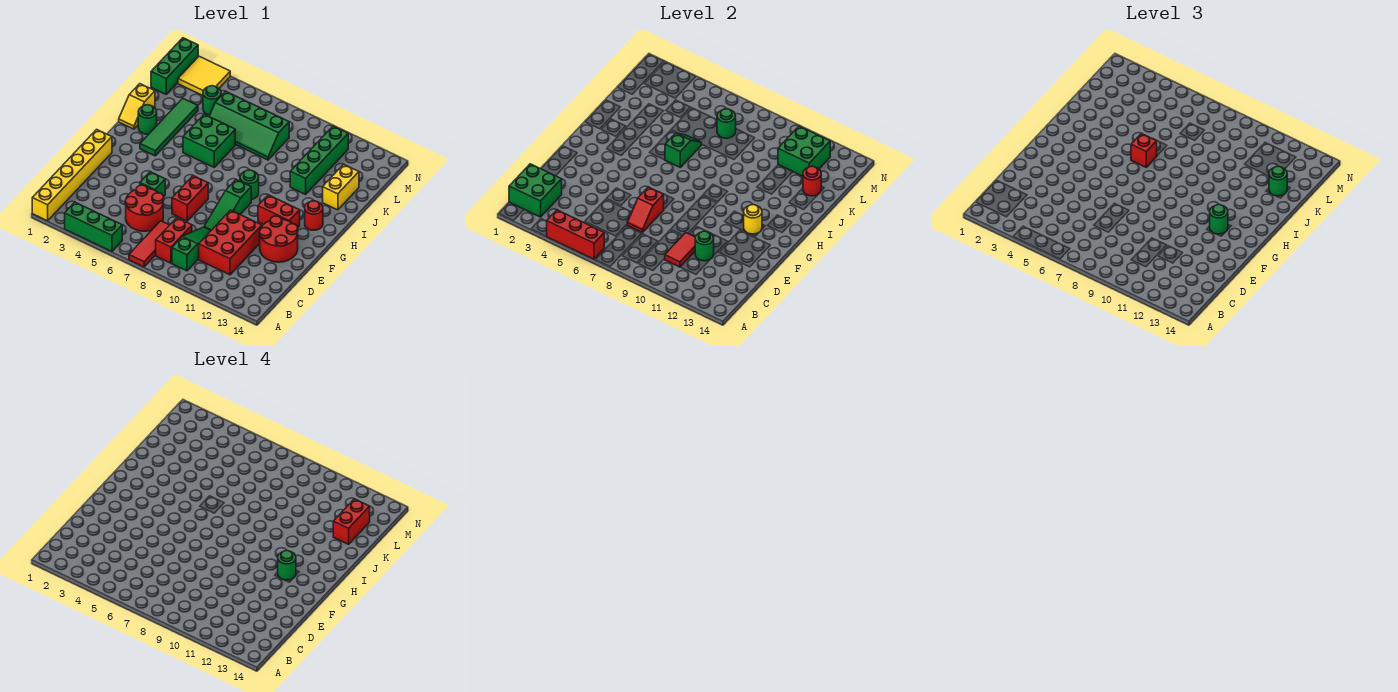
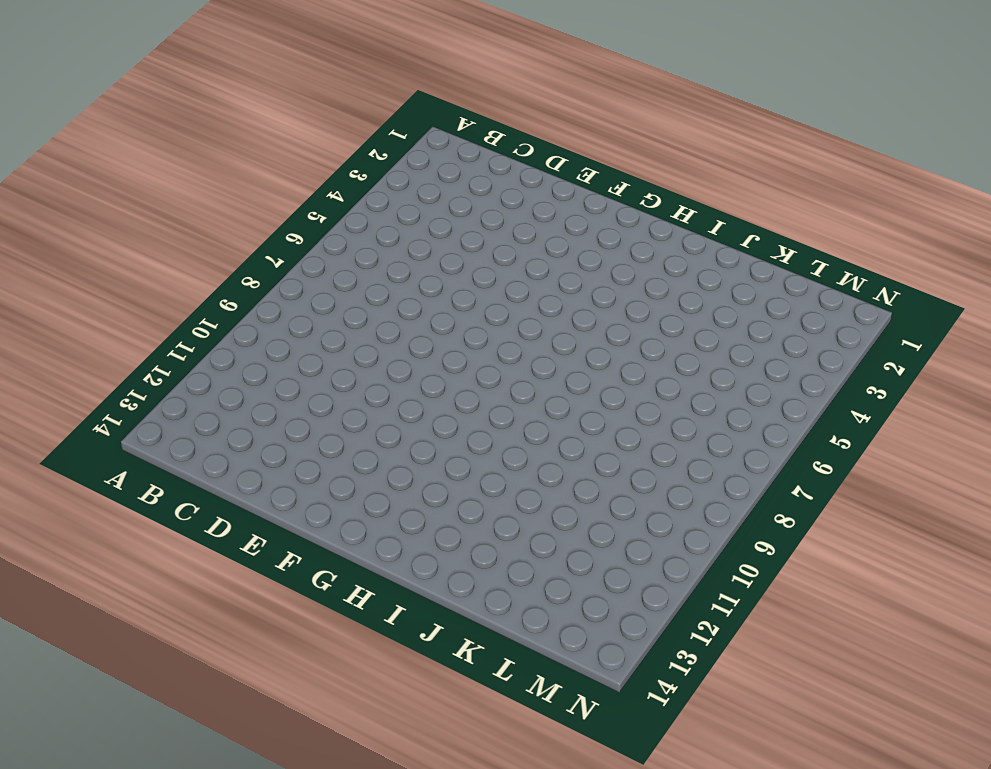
none -> yellow 1x6 brick [32,129,112,221]
none -> green 1x3 brick [65,202,122,252]
none -> red 1x3 tile [129,221,169,267]
none -> red 1x2 brick [156,218,192,263]

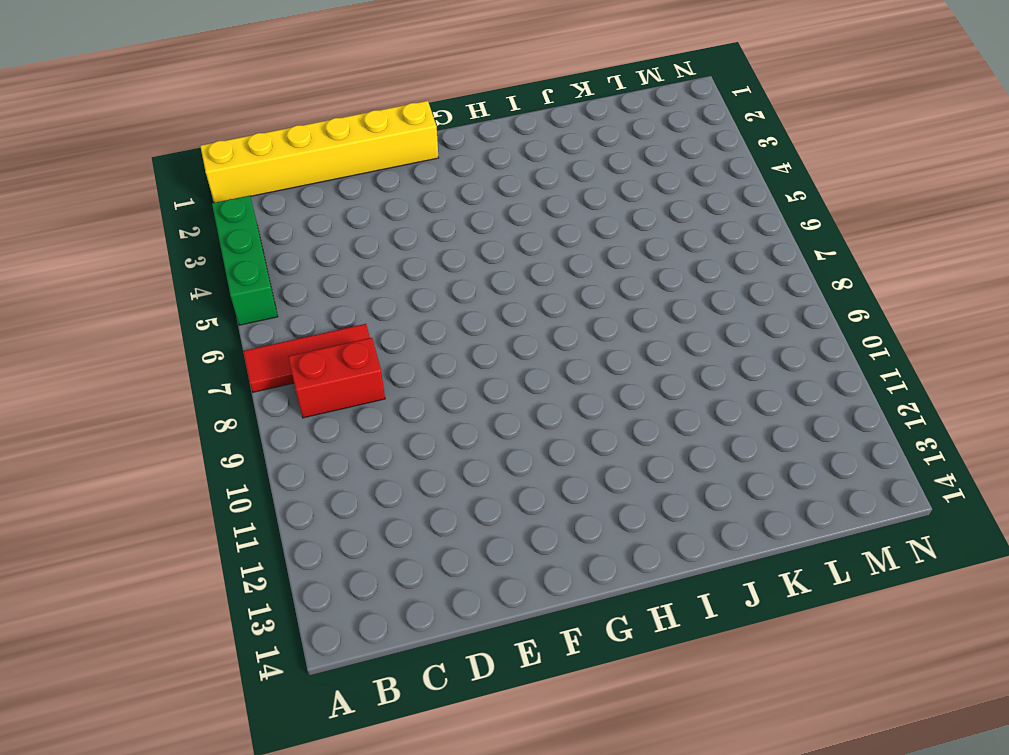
none -> green 1x3 slope [172,227,211,271]
none -> red 2x2 round brick [125,185,164,231]
none -> red 2x3 brick [199,210,262,275]
none -> green 1x1 brick [140,172,165,196]

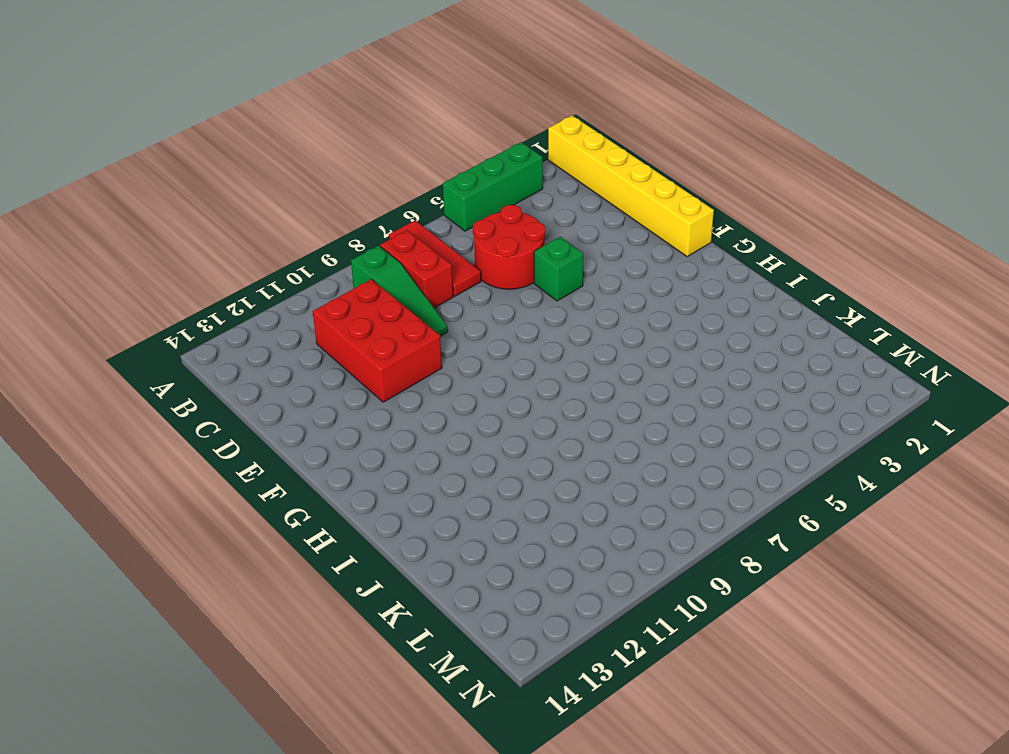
none -> red 1x2 brick [172,176,208,221]
none -> green 1x3 slope [204,180,251,230]
none -> red 2x2 round brick [259,216,298,262]
none -> red 1x2 brick [258,195,300,227]

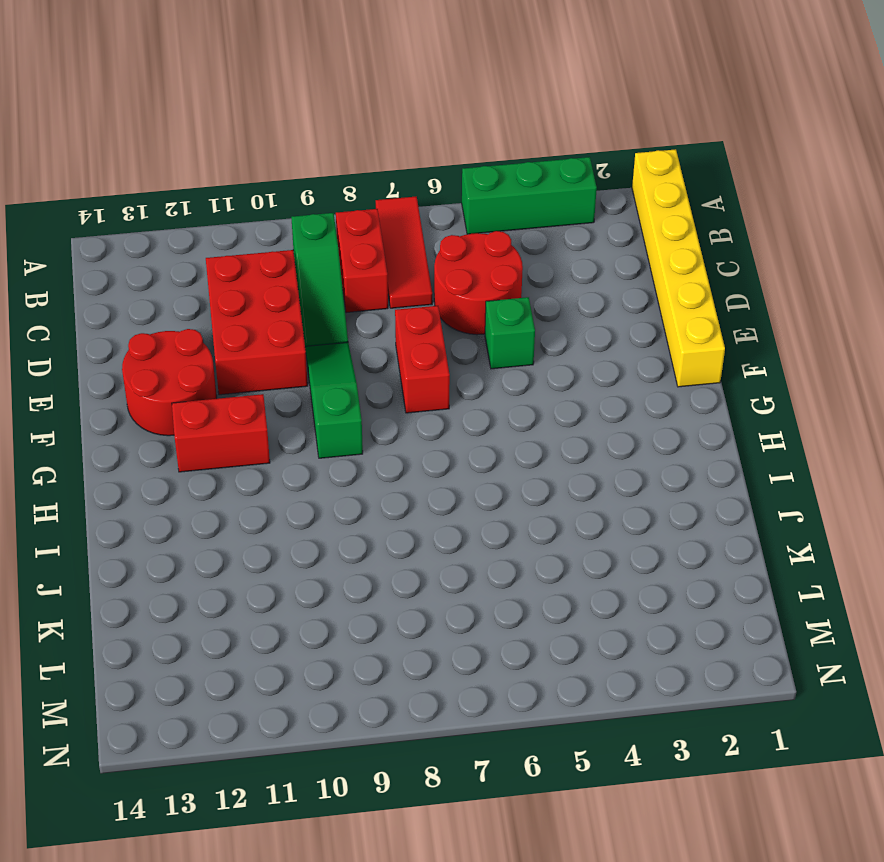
none -> green 1x4 tile [140,98,198,156]
none -> green 1x1 round brick [240,170,259,199]
none -> red 1x1 round brick [305,201,323,230]
none -> yellow 1x2 slope [119,84,155,129]

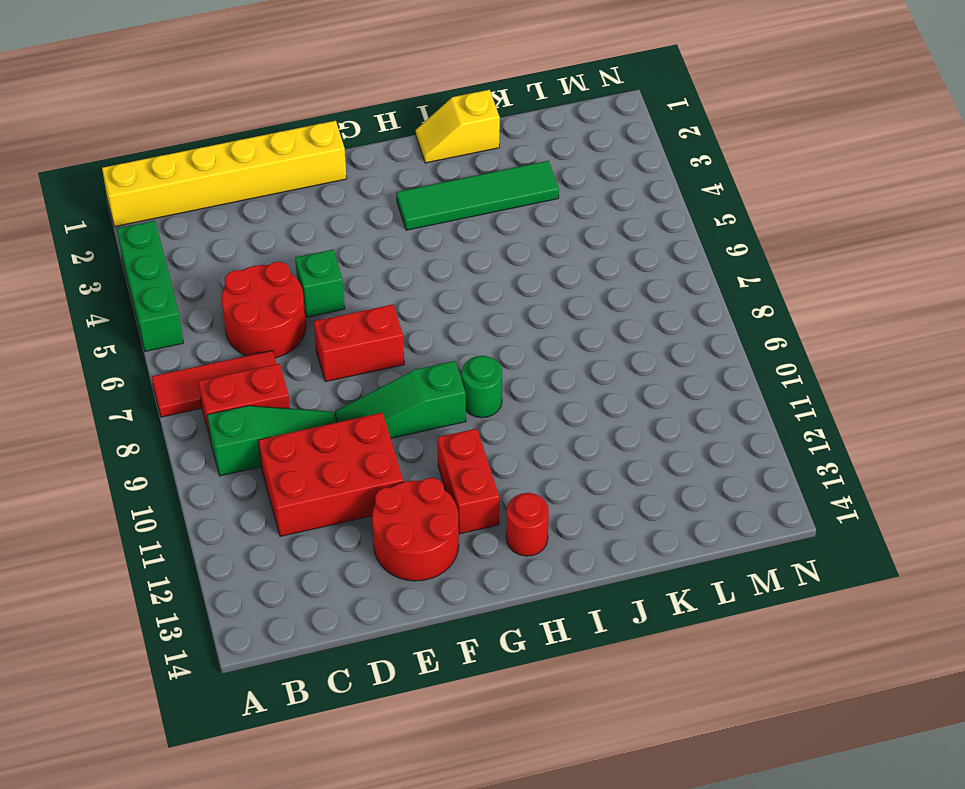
none -> green 1x1 round brick [138,105,157,134]
none -> green 2x2 brick [183,114,235,167]
none -> green 1x4 brick [290,126,348,194]
none -> yellow 1x2 brick [323,164,359,210]

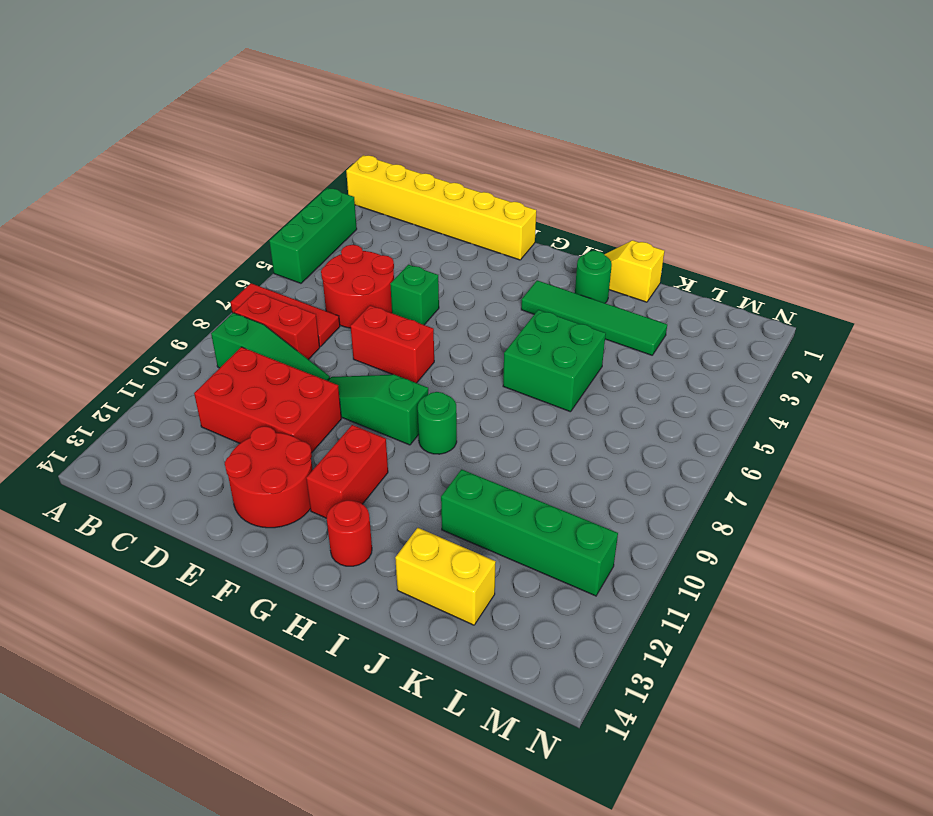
none -> green 2x4 slope [209,91,289,160]
none -> green 1x3 brick [151,38,198,94]
none -> green 1x1 round brick [203,86,221,115]
none -> yellow 2x2 tile [178,56,230,96]

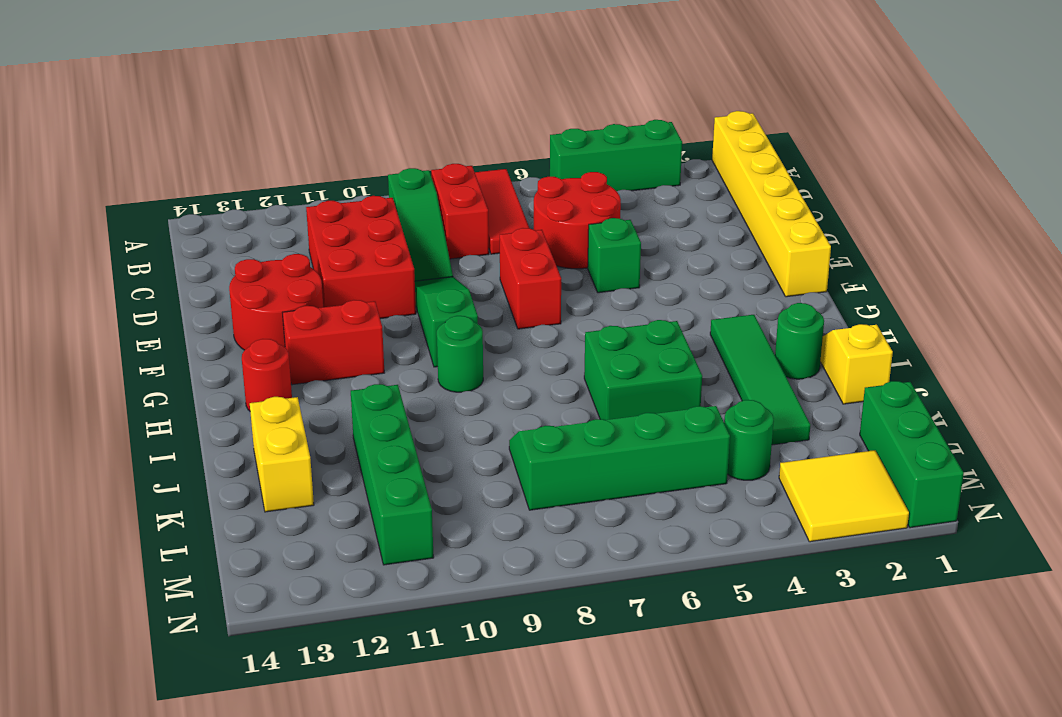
none -> red 1x3 brick [547,210,604,259]
none -> green 2x2 brick [509,164,562,217]
none -> red 1x2 tile [665,233,695,267]
none -> red 1x2 slope [627,187,664,233]

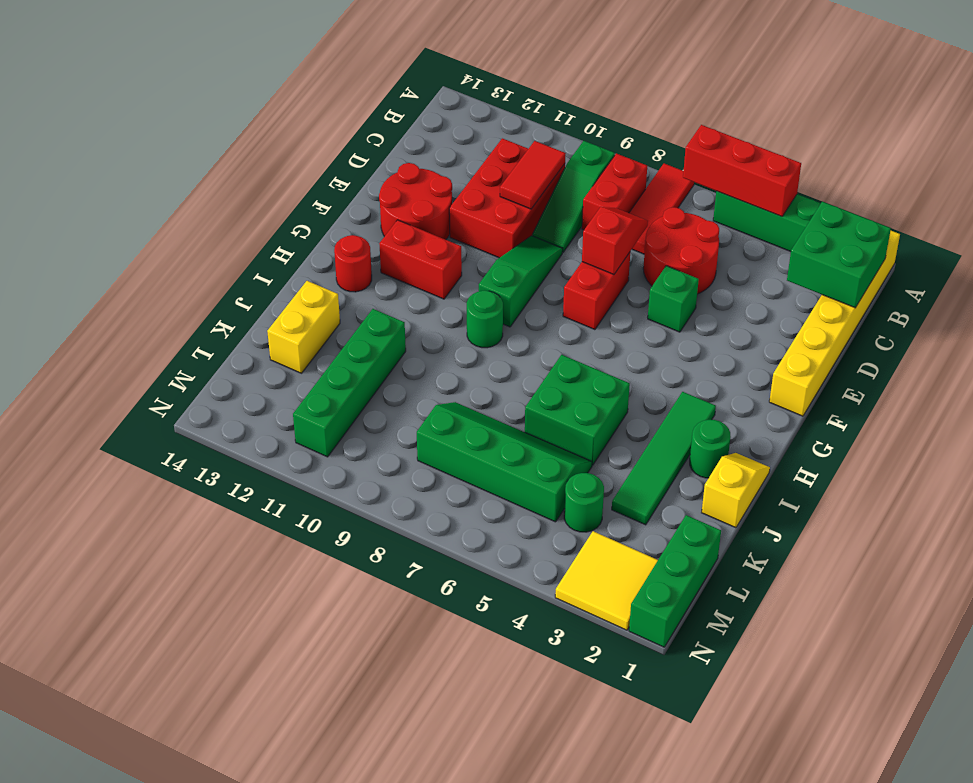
none -> green 1x1 round brick [695,231,714,261]
none -> yellow 1x1 round brick [744,205,762,234]
none -> green 1x2 slope [665,133,701,167]
none -> red 1x1 round brick [803,166,821,196]

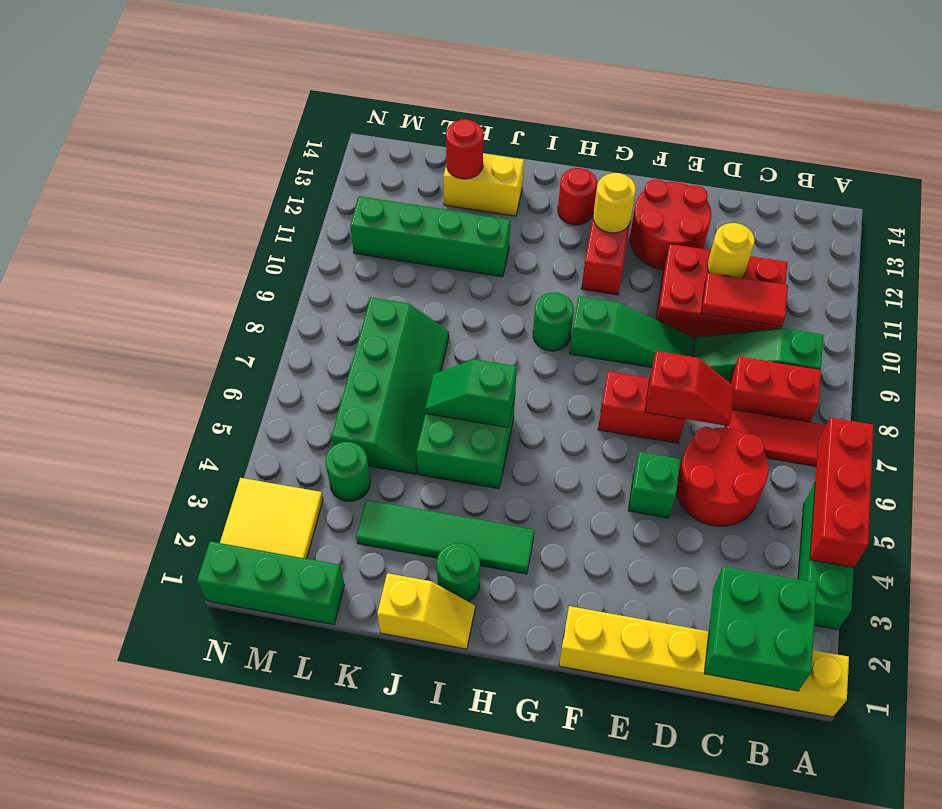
yellow 1x1 round brick [707,223,755,278] -> green 1x1 round brick [695,231,714,261]
none -> green 1x1 round brick [717,109,736,138]
none -> green 2x2 brick [778,126,830,176]
none -> green 1x1 round brick [1210,205,1228,234]
none -> red 1x1 brick [1131,133,1157,167]

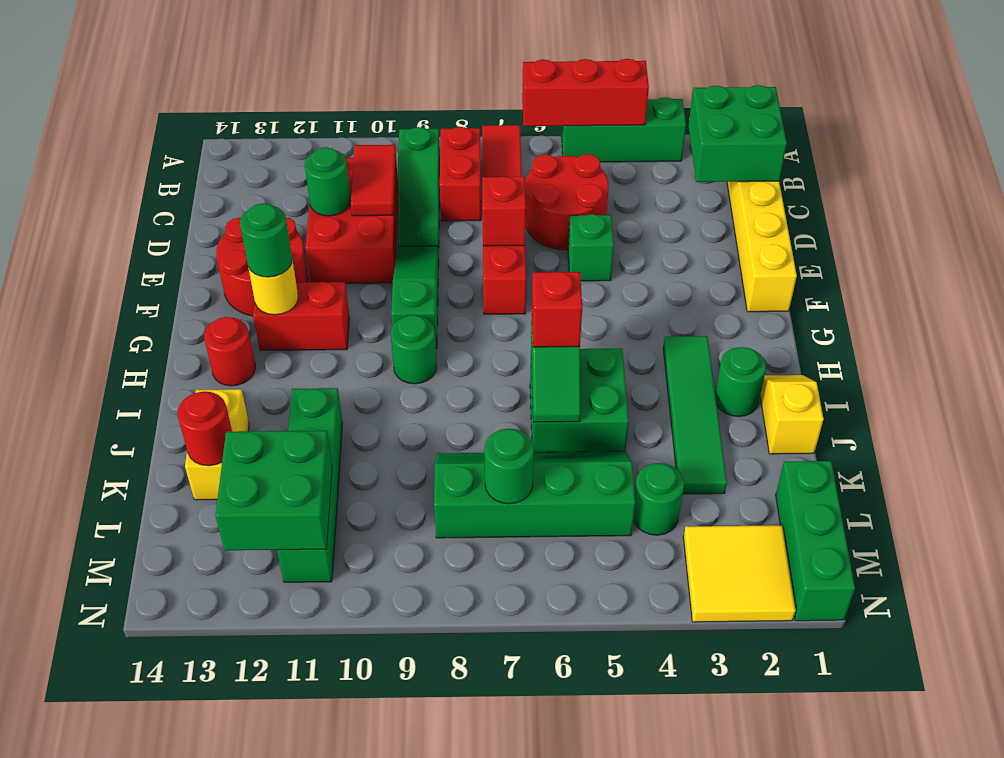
none -> green 1x1 round brick [1269,166,1287,196]
none -> green 1x1 round brick [278,551,296,580]
none -> red 1x2 brick [333,499,370,544]

